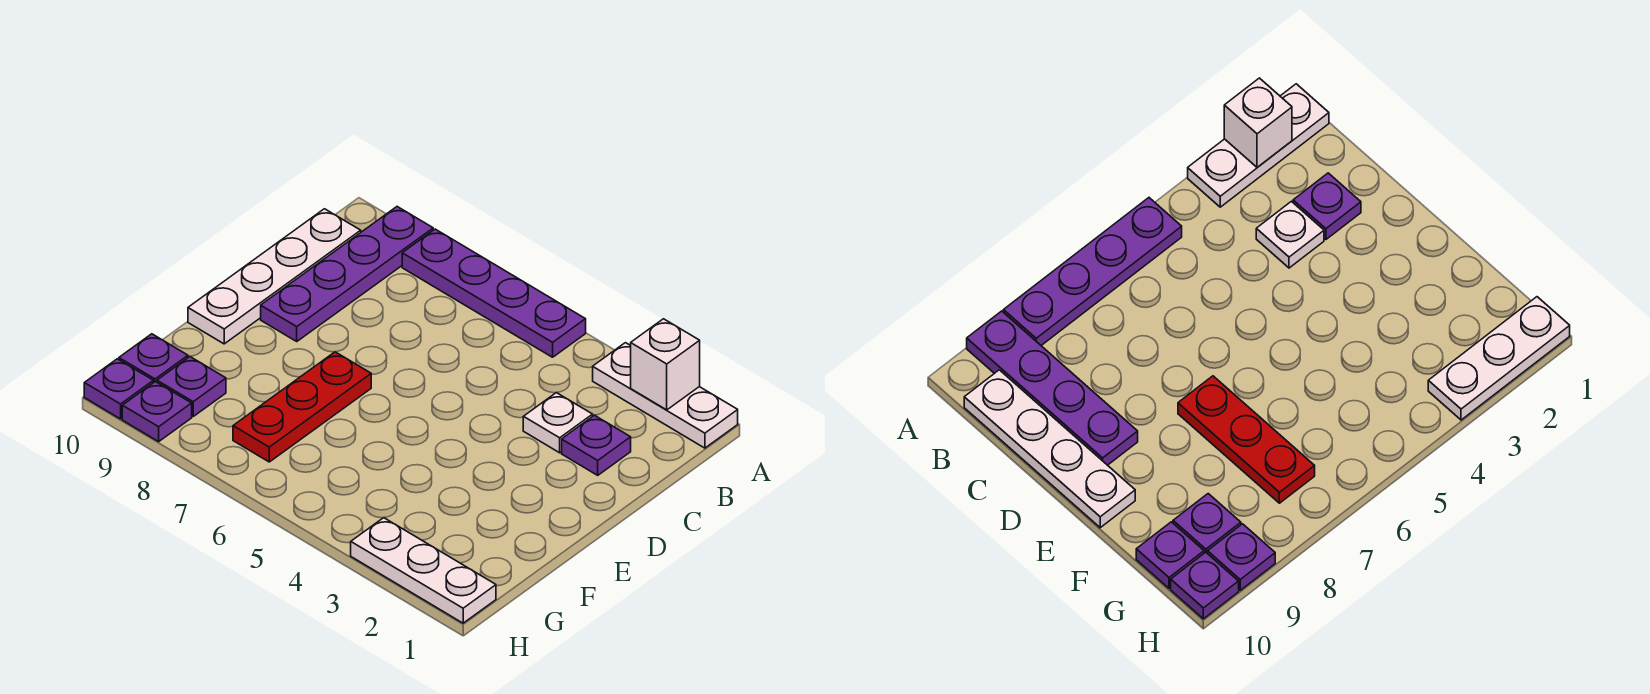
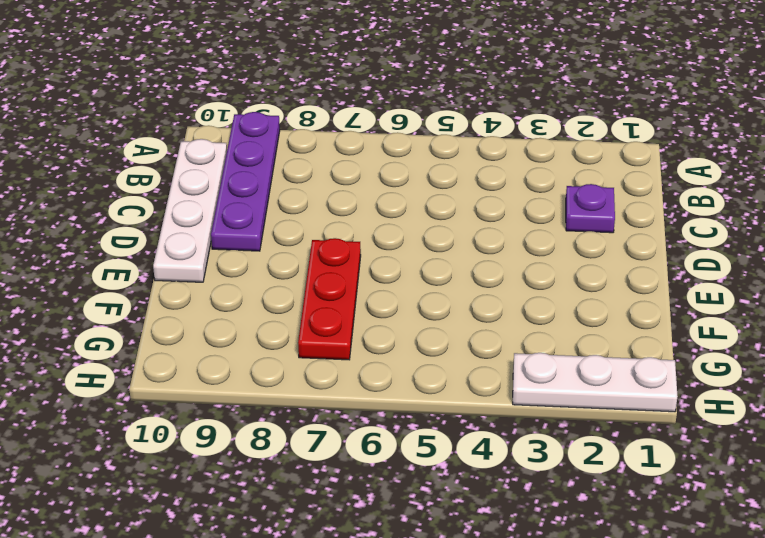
none -> white 1x3 plate [593,343,738,448]
none -> purple 1x4 plate [402,229,586,357]
none -> white 1x1 plate [523,393,593,453]

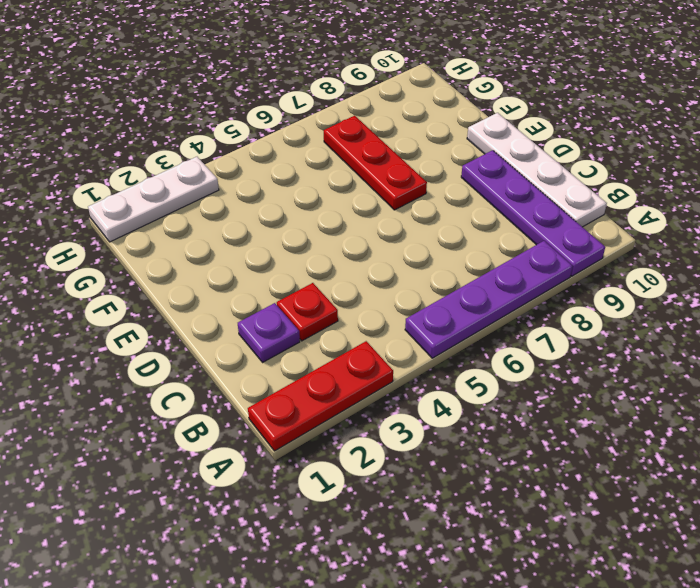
red 1x3 plate [248,341,393,451] -> white 1x3 plate [593,343,738,448]
red 1x1 plate [277,283,338,341] -> white 1x1 plate [523,393,593,453]
none -> purple 1x1 plate [157,357,226,416]
none -> purple 1x1 plate [119,334,188,383]
none -> purple 1x1 plate [122,382,192,442]

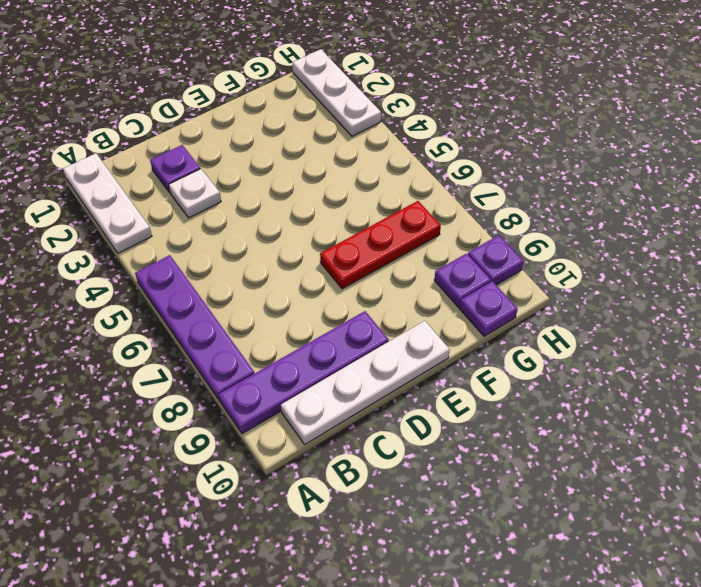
none -> purple 1x1 plate [84,359,153,419]
none -> white 1x1 brick [631,319,700,410]

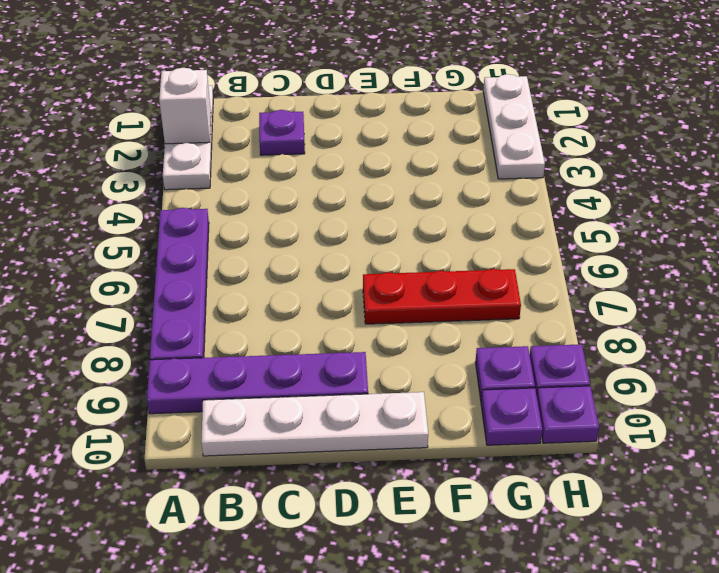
none -> white 1x1 plate [523,393,593,453]

